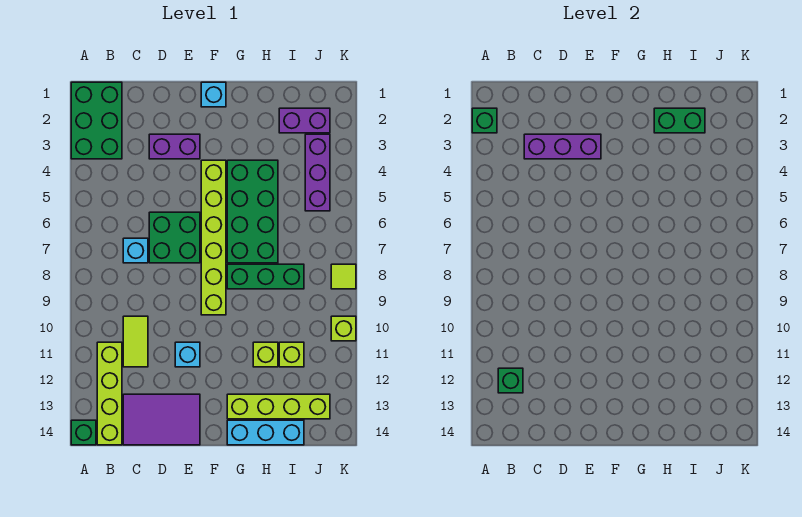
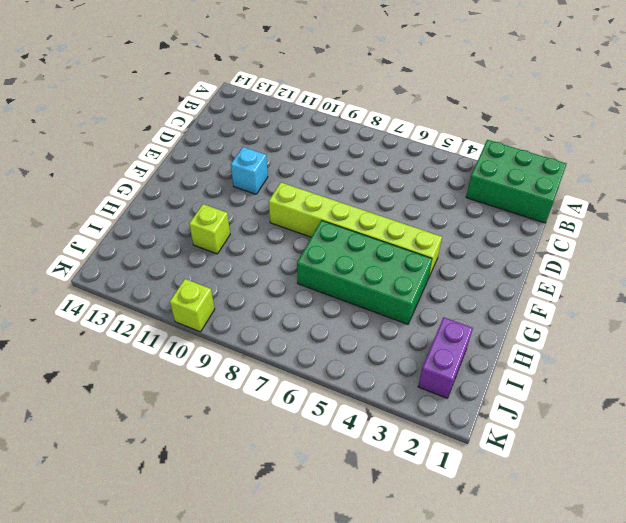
none -> green 1x1 brick [71,420,96,445]
none -> lime 1x4 brick [97,342,122,445]
none -> cyan 1x1 brick [123,238,148,263]

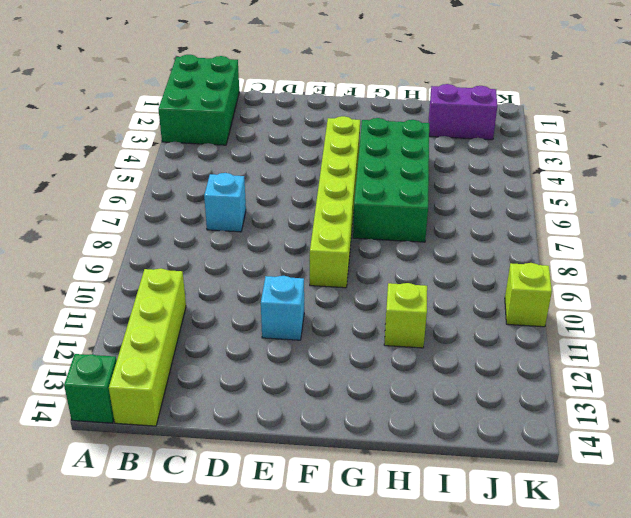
none -> lime 1x2 tile [123,316,148,367]
none -> purple 2x3 tile [123,394,200,445]
none -> purple 1x2 brick [149,134,200,159]

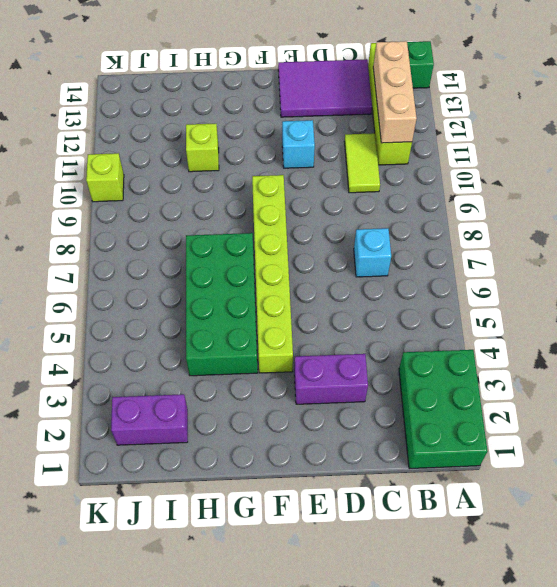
tan 1x3 brick [373,41,417,143] -> green 1x1 brick [498,368,523,393]
none -> green 2x2 brick [149,212,200,263]
none -> cyan 1x1 brick [201,82,226,107]
none -> green 1x3 brick [227,264,304,289]

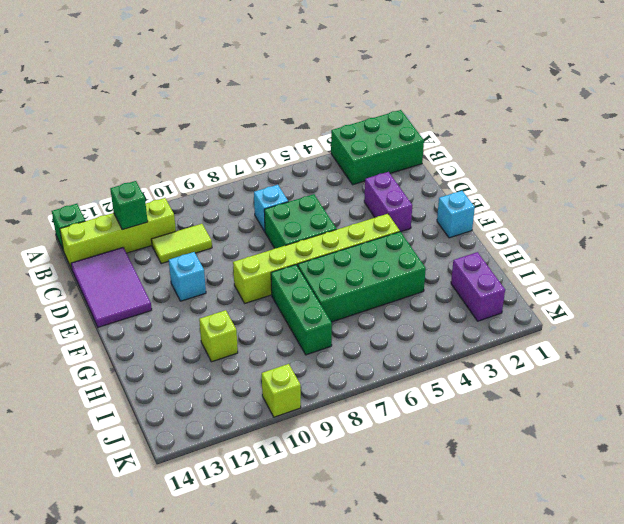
none -> lime 1x4 brick [227,394,330,419]
none -> cyan 1x3 brick [227,420,304,445]
none -> lime 1x1 brick [279,342,304,367]

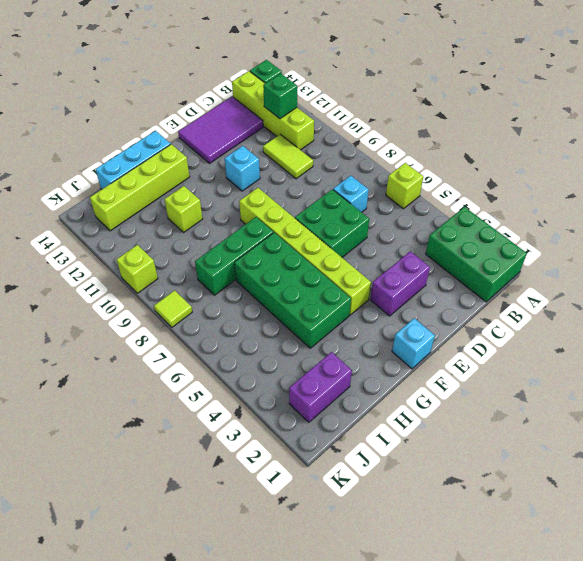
lime 1x1 brick [386,163,423,209] -> lime 1x1 brick moved to [279,342,304,367]
none -> purple 1x3 brick [305,134,330,211]
none -> green 1x1 brick [472,108,497,133]
none -> purple 1x3 brick [524,134,601,159]

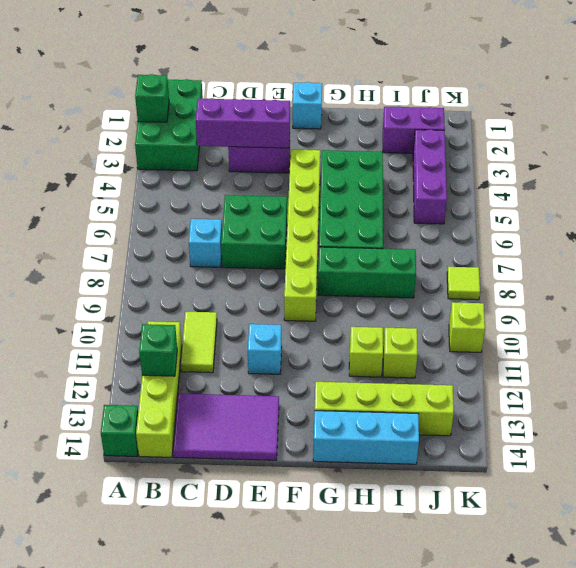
none -> green 1x2 brick [654,108,705,133]

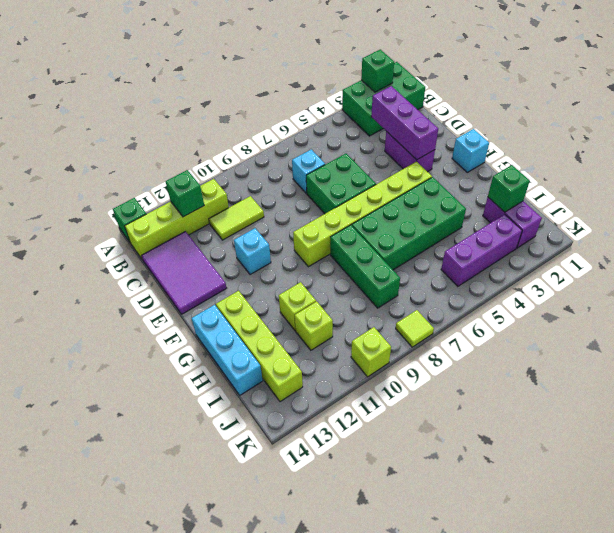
green 1x1 brick [488,165,530,212] -> green 1x2 brick [654,108,705,133]

